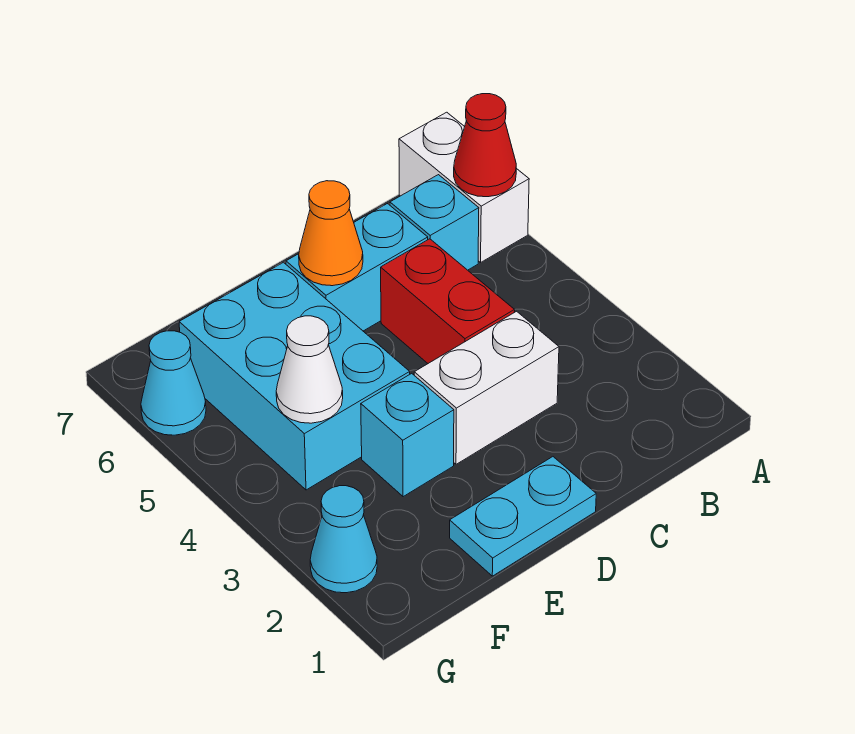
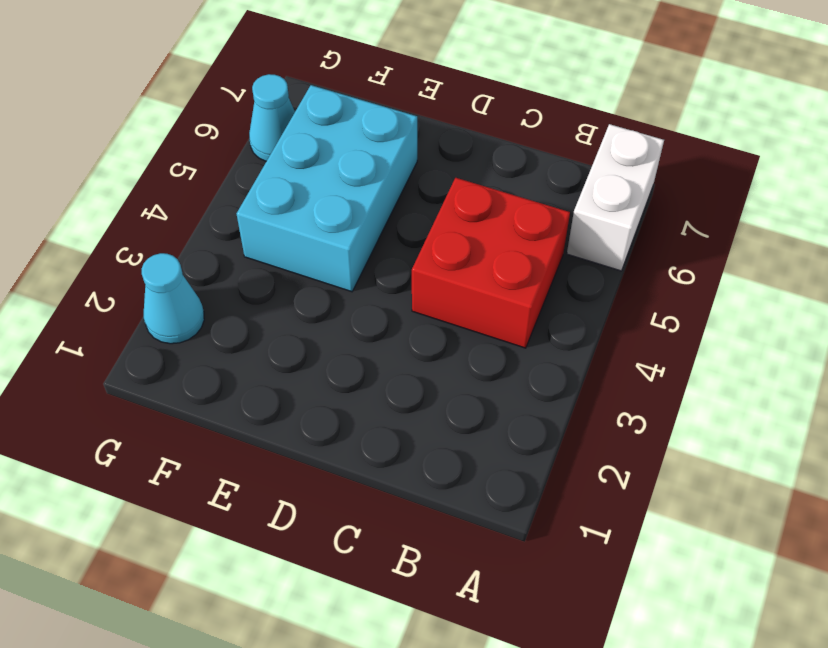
red 2x2 brick [412,178,570,348] -> red 1x2 brick [381,239,515,363]
none -> cyan 1x1 brick [390,175,479,270]
none -> white 1x2 brick [414,311,559,464]
none -> cyan 1x2 brick [286,204,428,331]

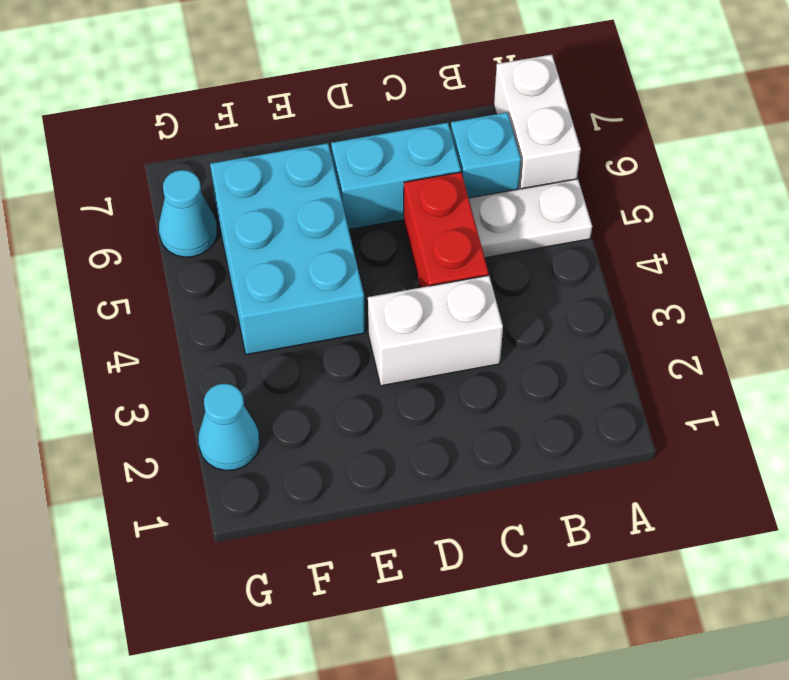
white 1x2 plate [469,179,592,258] -> none
none -> cyan 1x2 plate [450,457,596,576]
none -> cyan 1x1 brick [361,373,454,497]
none -> red 1x1 cone [454,94,516,197]

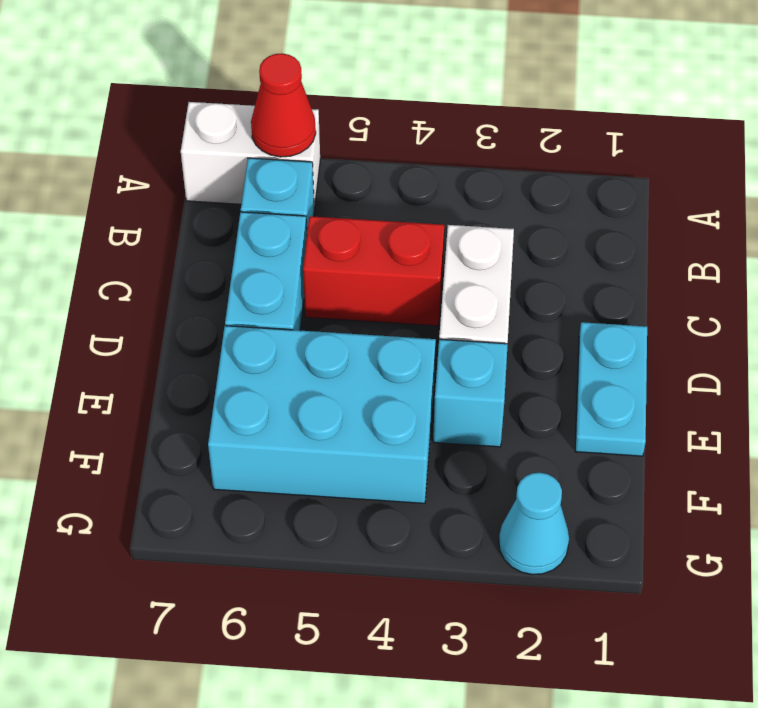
none -> cyan 1x1 cone [141,331,206,435]
none -> orange 1x1 cone [299,181,363,286]
none -> white 1x1 cone [276,316,343,423]

